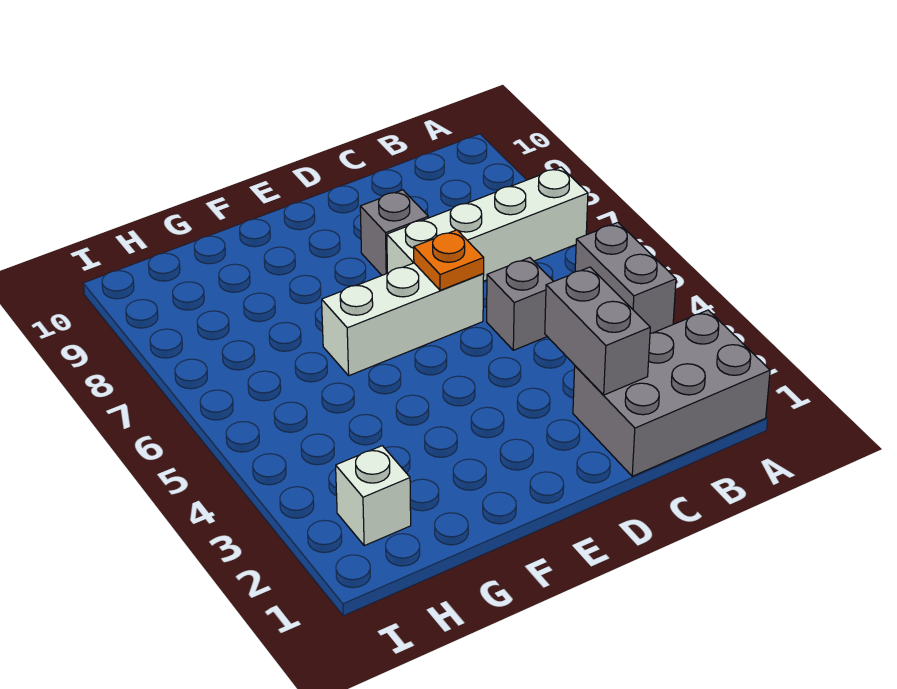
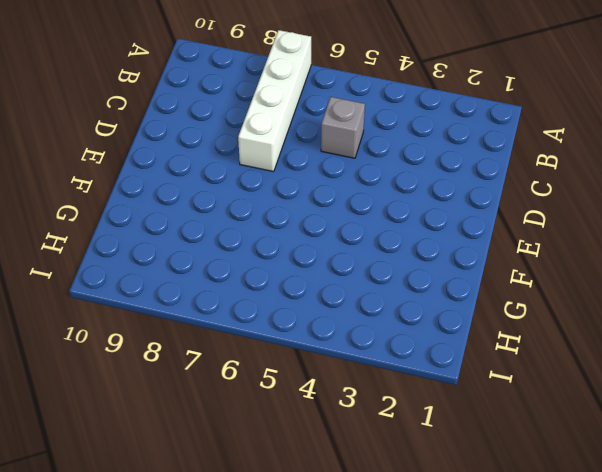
none -> grey 2x3 brick [573,310,770,476]
none -> grey 1x2 brick [575,223,676,333]

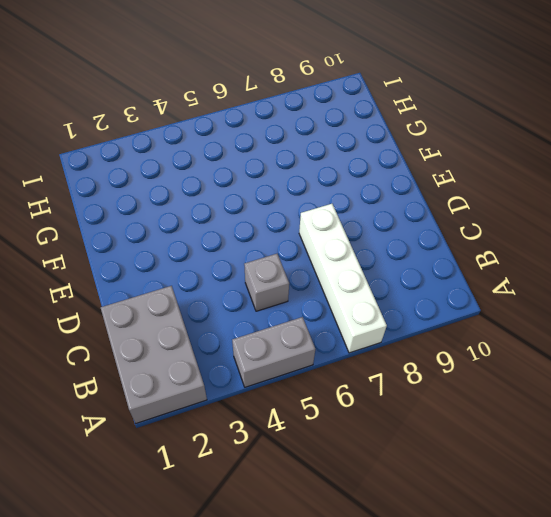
none -> white 1x3 brick [322,263,484,376]
none -> grey 1x1 brick [360,190,428,275]

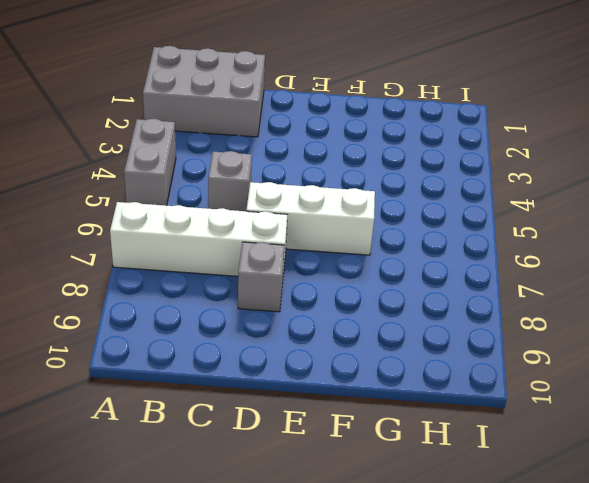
none -> white 1x1 brick [336,446,411,546]
none -> grey 1x2 brick [545,267,650,395]

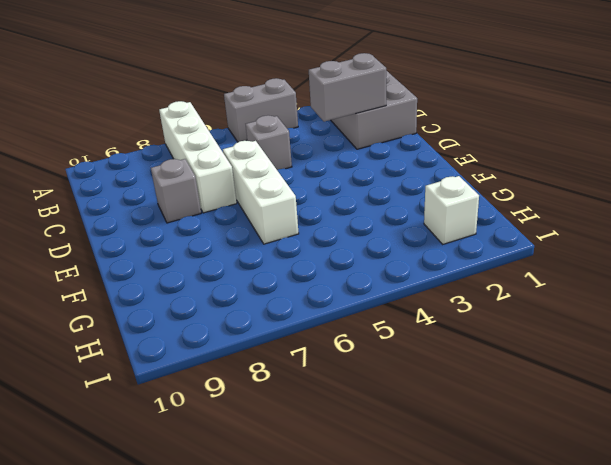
none -> orange 1x1 plate [414,230,484,290]

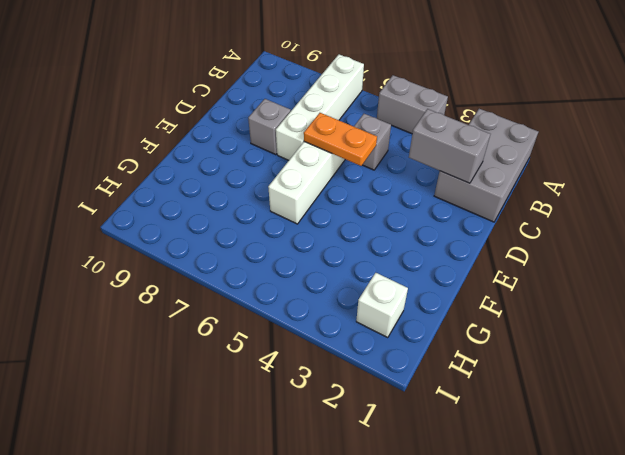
orange 1x2 plate [304,113,377,166] -> orange 1x1 plate [414,230,484,290]

